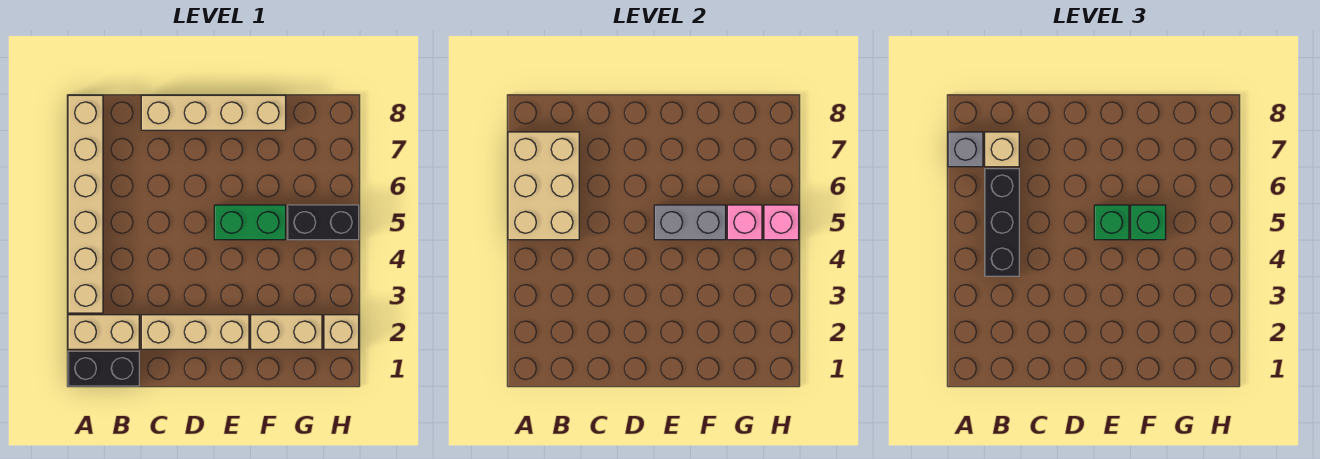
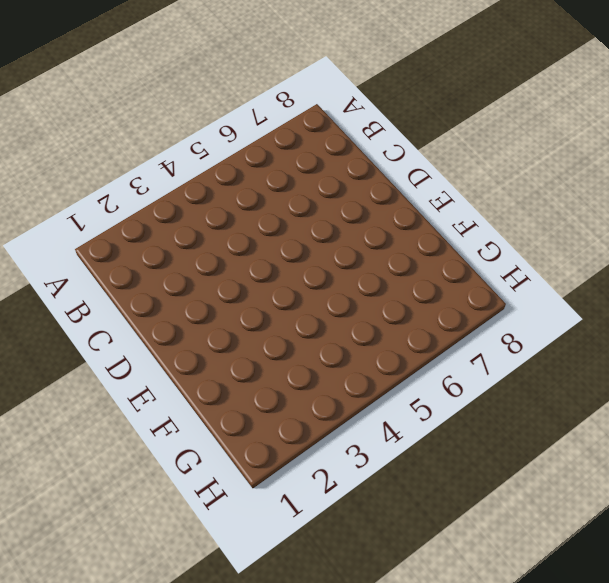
none -> black 1x2 brick [68,351,139,386]
none -> tan 1x2 brick [68,315,139,349]
none -> tan 1x6 brick [68,95,103,313]

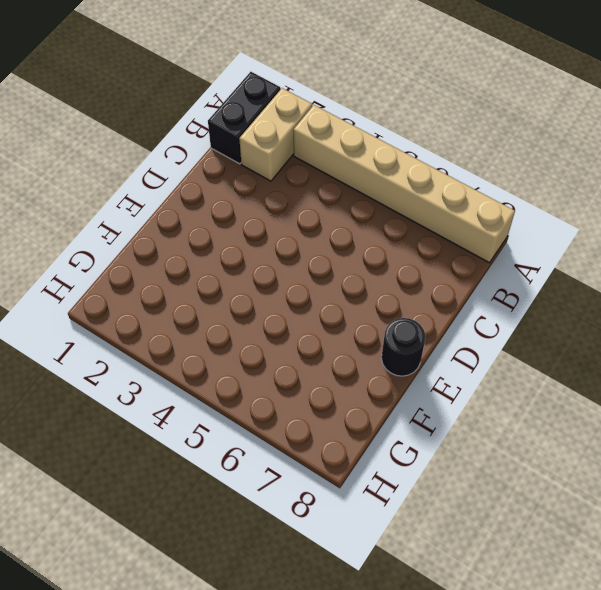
black 1x1 round brick [381,318,425,376] -> tan 1x4 brick [141,95,286,130]
none -> tan 1x3 brick [141,315,249,349]
none -> green 1x2 brick [214,205,286,240]
none -> tan 1x2 brick [251,315,322,349]

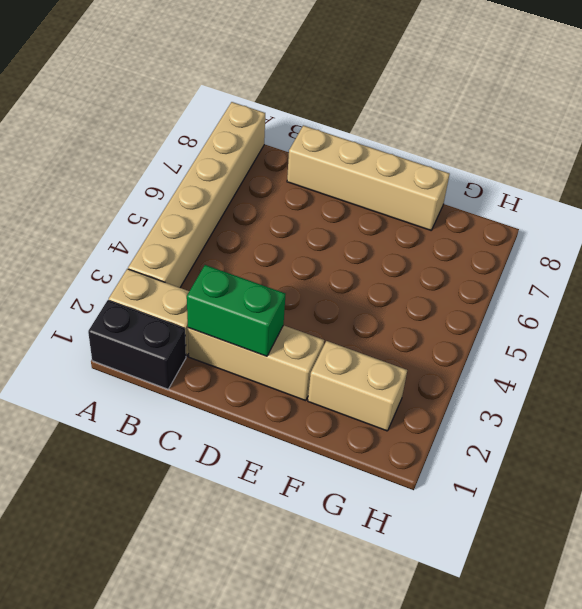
green 1x2 brick [187,265,286,356] -> green 1x2 brick moved to [214,205,286,240]
none -> black 1x2 brick [287,205,359,240]
none -> tan 1x1 brick [324,315,359,349]
none -> tan 2x3 brick [508,132,579,240]

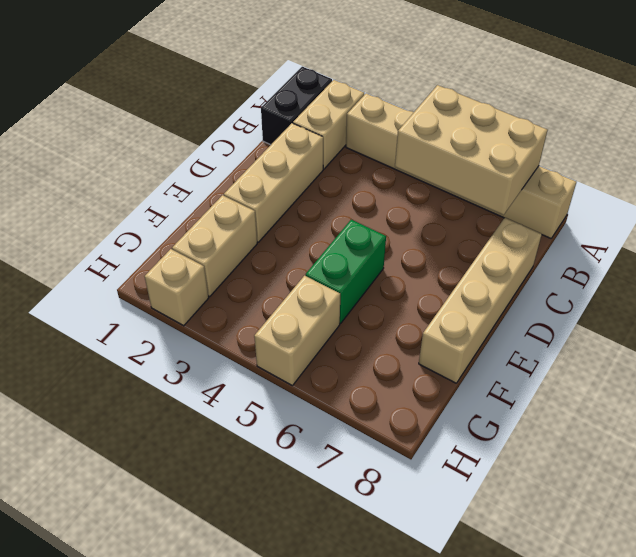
tan 1x2 brick [254,276,340,386] -> black 1x2 brick [287,205,359,240]
none -> grey 1x2 brick [654,205,726,240]
none -> pink 1x1 brick [727,205,762,240]
none -> pink 1x1 brick [764,205,799,240]

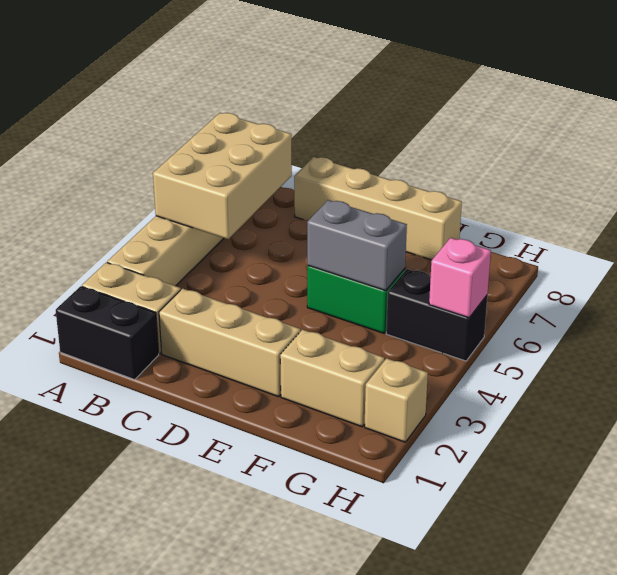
none -> pink 1x1 brick [727,205,762,240]
none -> grey 1x1 brick [948,132,983,167]
none -> black 1x3 brick [985,169,1019,276]

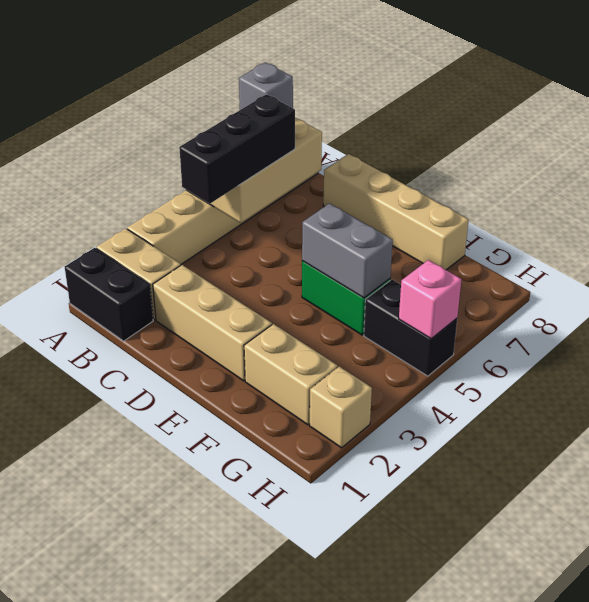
none -> pink 1x1 brick [727,205,762,240]
none -> tan 1x1 brick [985,132,1019,167]
none -> green 1x1 brick [1094,205,1129,240]

